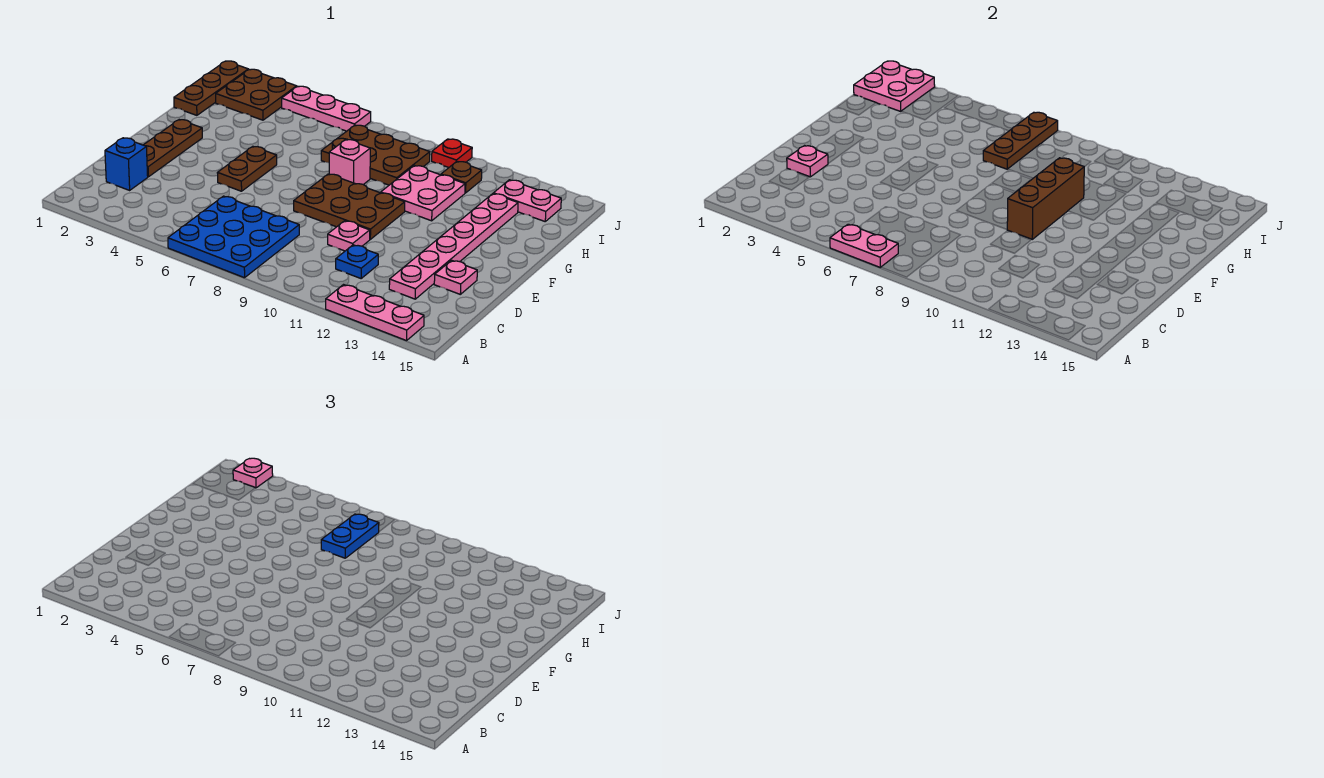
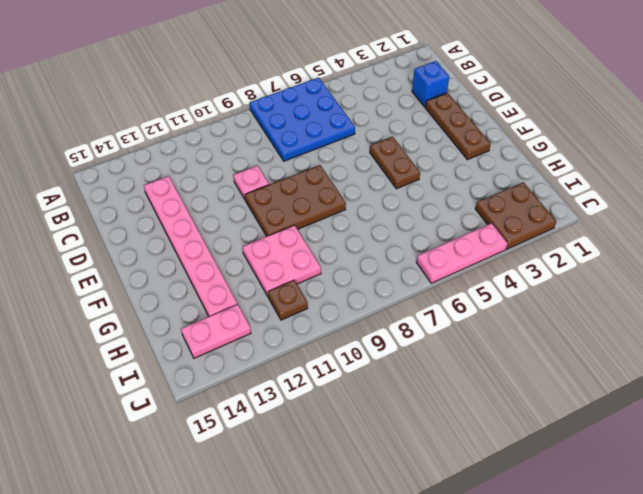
none -> pink 1x3 plate [326,285,424,341]
none -> blue 1x1 plate [336,245,378,278]
none -> pink 1x1 plate [434,260,477,294]

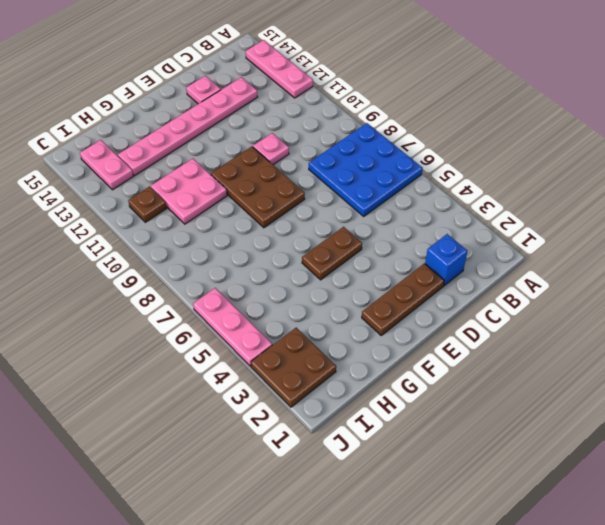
none -> blue 1x1 plate [336,245,378,278]
none -> pink 1x1 brick [329,140,370,184]
none -> brown 1x3 plate [174,61,248,115]

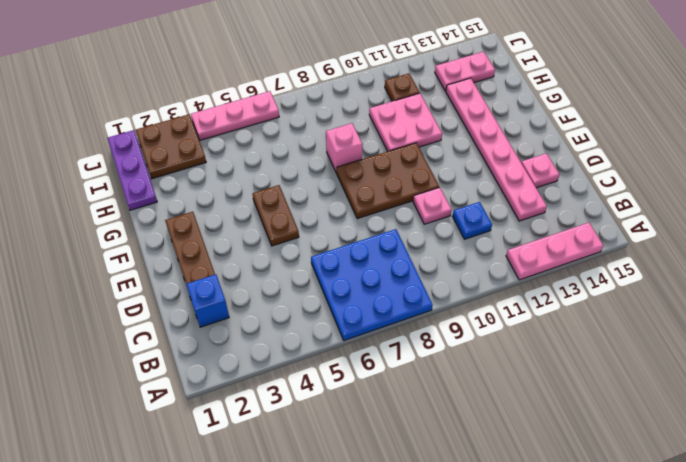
purple 1x3 plate [107,130,157,210] -> brown 1x3 plate [174,61,248,115]
none -> brown 2x3 plate [321,125,430,185]
none -> red 1x1 plate [432,139,472,167]
none -> pink 1x2 plate [830,224,898,267]

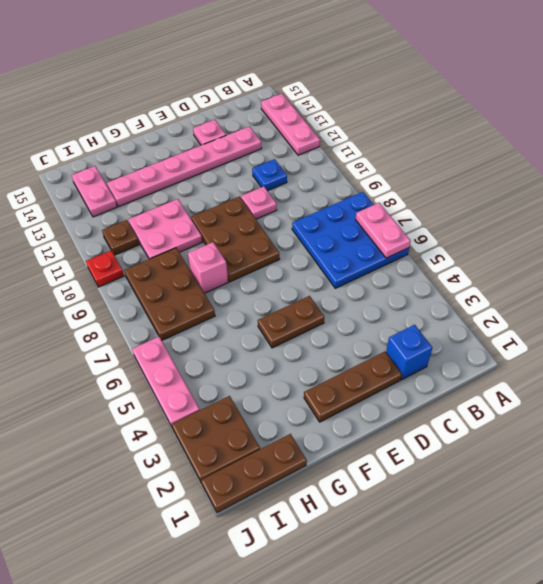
none -> pink 1x1 plate [787,146,828,177]
none -> brown 1x3 brick [1007,158,1084,239]
none -> brown 1x3 plate [983,112,1058,169]

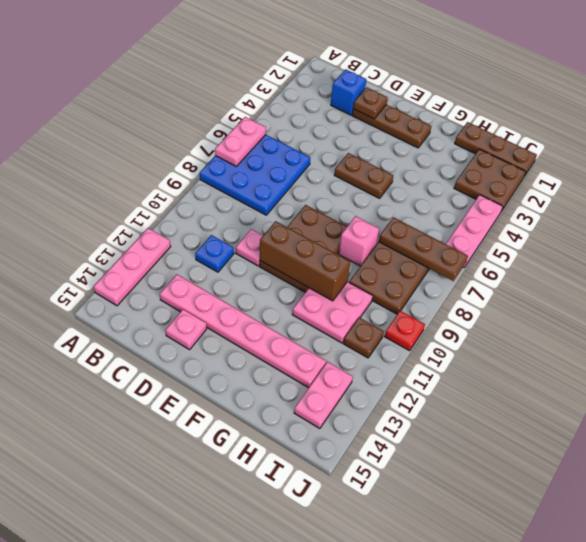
brown 1x1 plate [353,87,388,119] -> pink 1x1 plate [787,146,828,177]
none -> pink 2x2 plate [854,61,935,111]
none -> blue 1x2 plate [321,514,379,558]
none -> pink 1x1 plate [233,458,273,488]

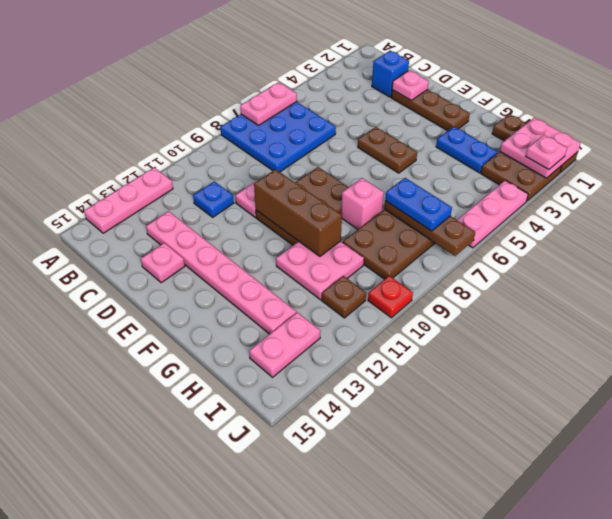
blue 1x2 plate [436,127,498,173] -> none

